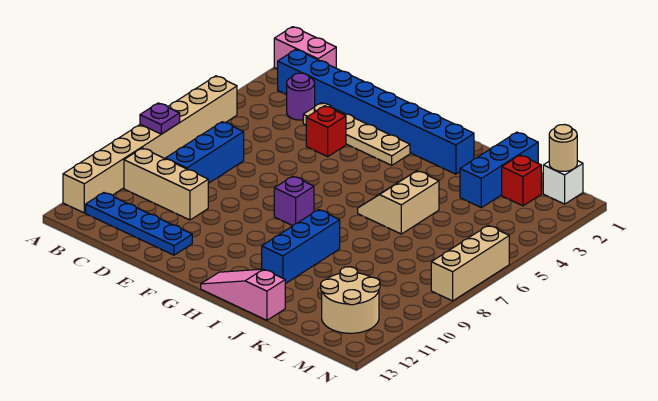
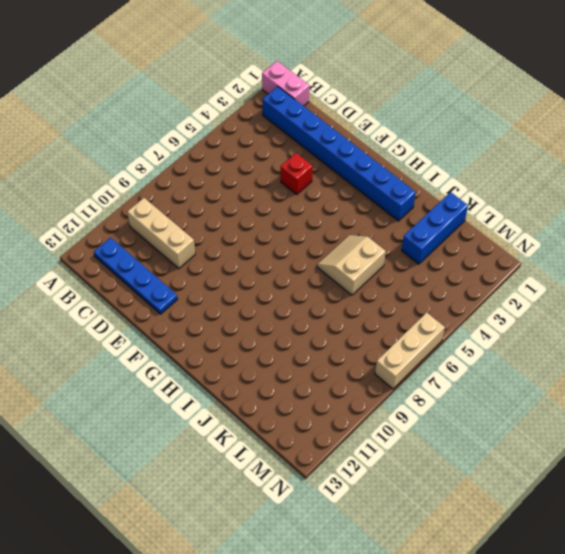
none -> tan 1x8 brick [63,76,237,213]
none -> purple 1x1 round brick [287,73,315,120]
none -> blue 1x3 brick [166,122,244,183]

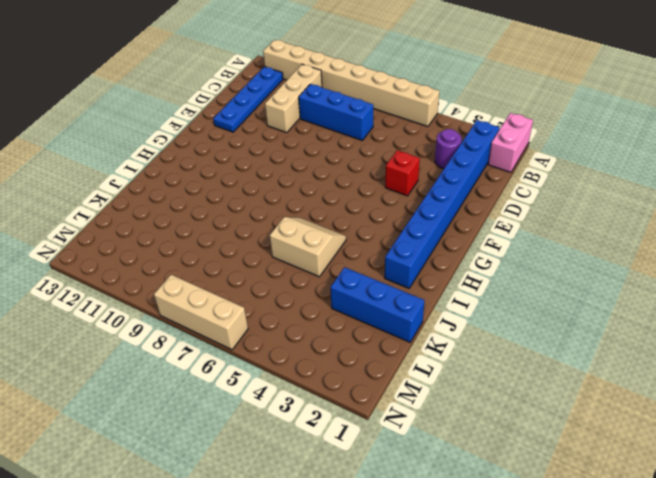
none -> tan 1x4 plate [303,103,410,165]
none -> purple 1x1 brick [274,176,314,226]
none -> pink 1x3 slope [201,269,285,320]

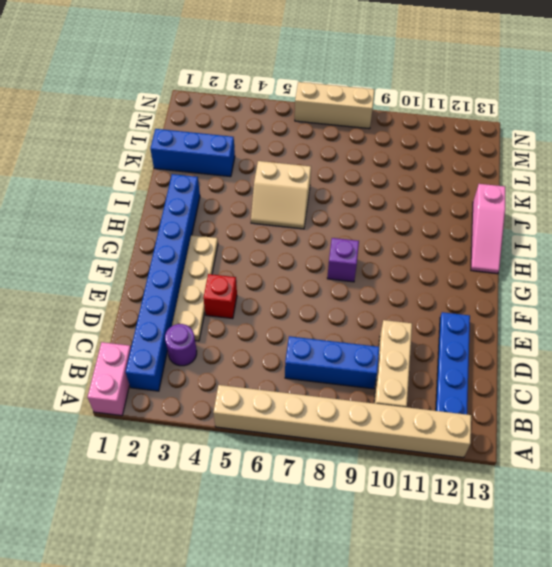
none -> blue 1x3 brick [262,210,340,284]
none -> red 1x1 brick [502,155,541,206]
none -> tan 2x2 round brick [321,267,380,333]

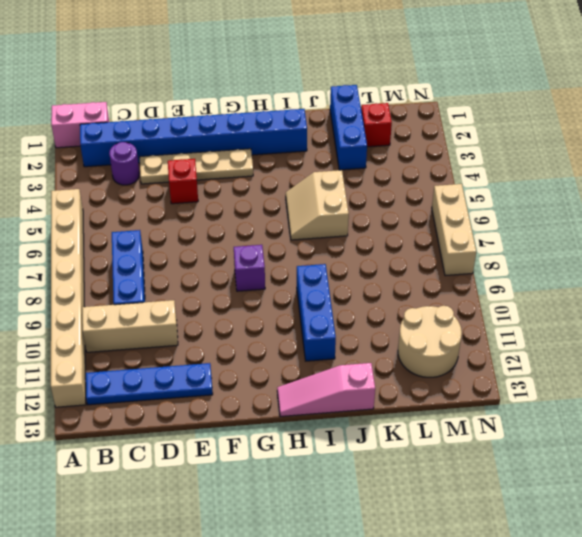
none -> white 1x1 brick [543,161,583,204]
none -> purple 1x1 plate [140,103,180,134]
none -> tan 1x1 round brick [549,125,577,171]

